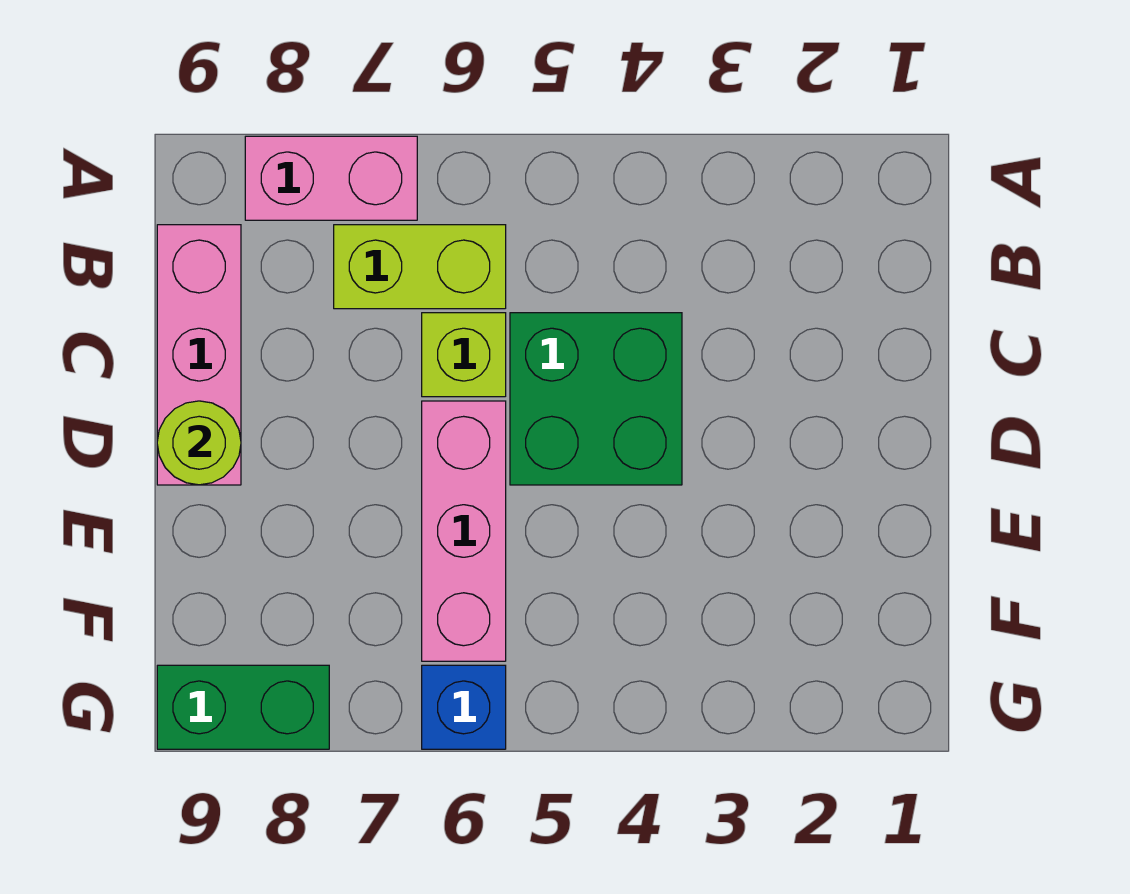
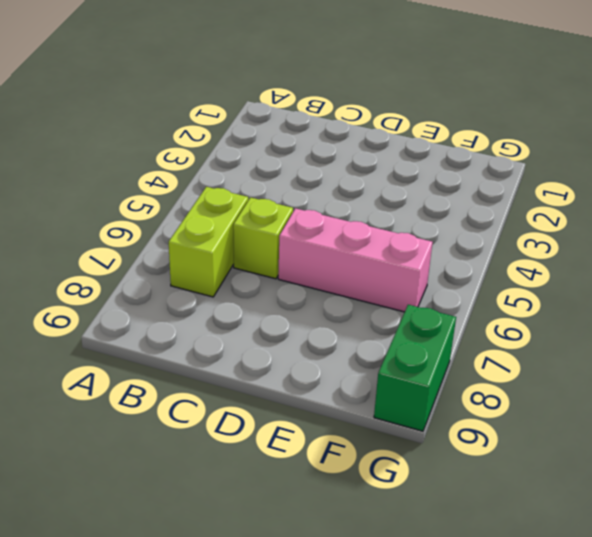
none -> pink 1x2 brick [245,136,417,220]
none -> pink 1x3 brick [157,225,241,485]

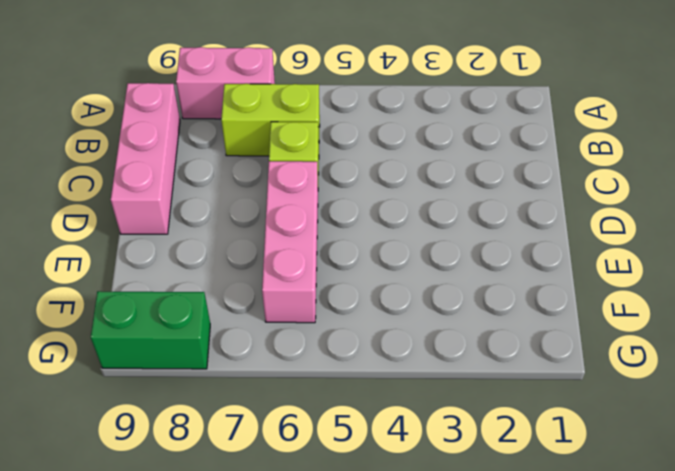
none -> green 2x2 brick [510,313,682,485]
none -> blue 1x1 brick [422,665,506,749]

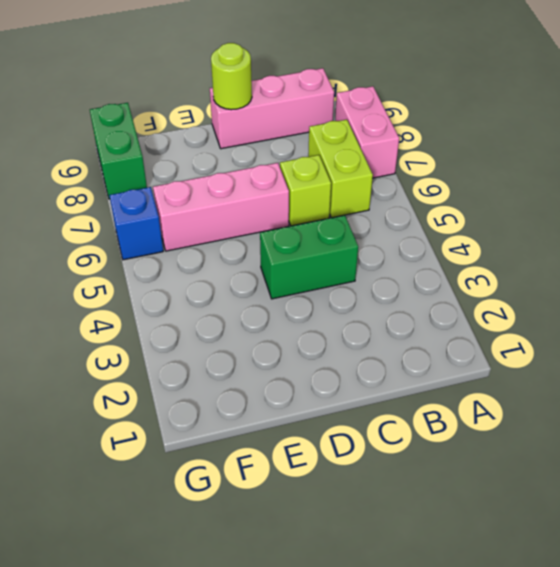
green 1x2 brick [260,215,358,299] -> green 2x2 brick [510,313,682,485]

